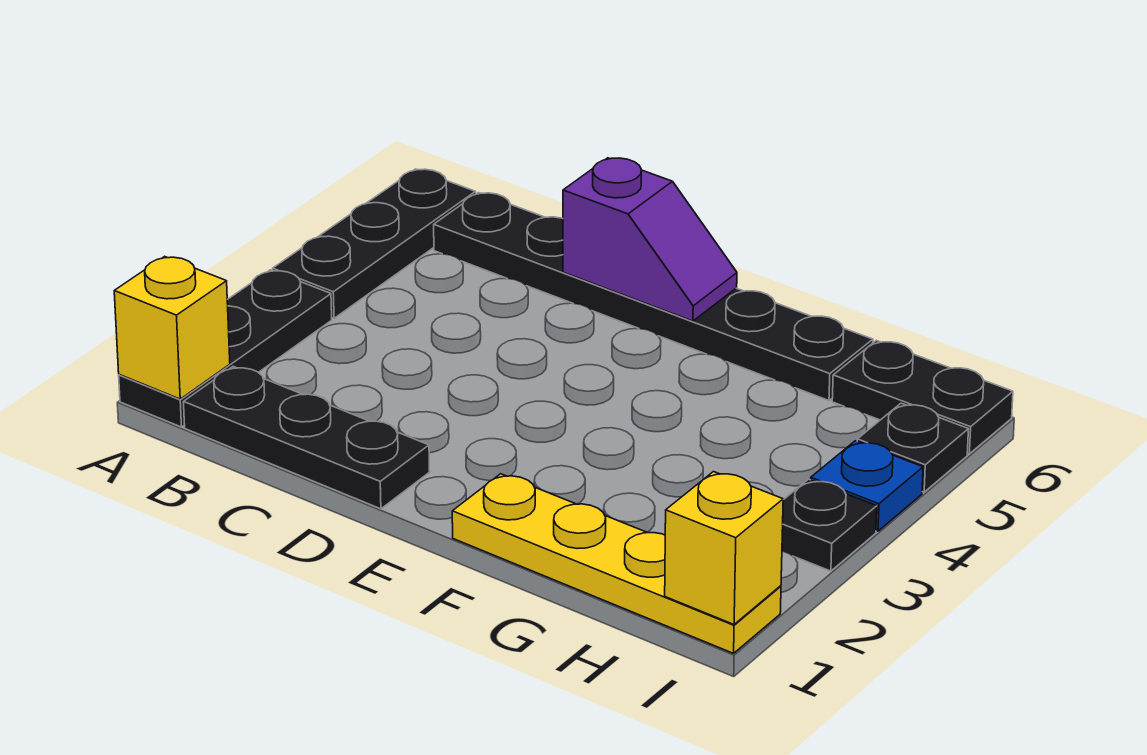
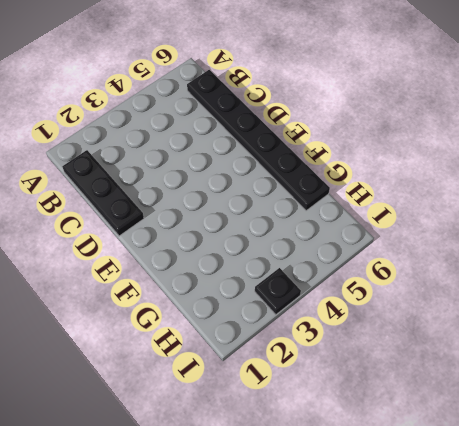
none -> black 1x3 plate [119,270,332,427]
none -> black 1x3 plate [273,169,476,318]
none -> yellow 1x4 plate [452,474,781,653]

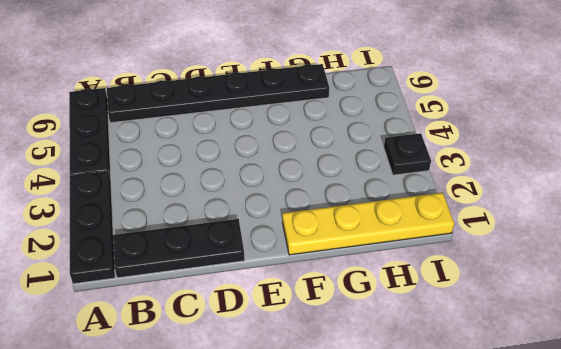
none -> black 1x2 plate [832,340,1013,454]
none -> blue 1x1 plate [811,441,923,531]
none -> black 1x1 plate [857,403,969,492]

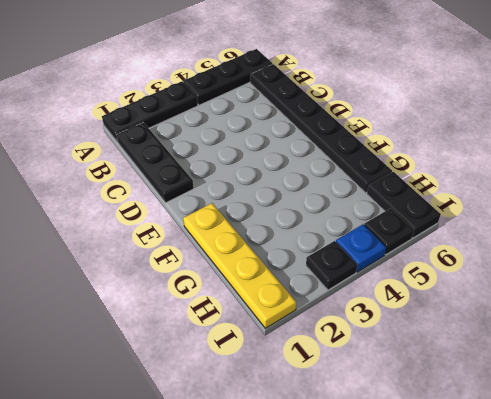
none -> yellow 1x1 brick [114,256,230,399]
none -> purple 1x2 slope [563,158,737,321]
none -> yellow 1x1 brick [665,472,783,624]

